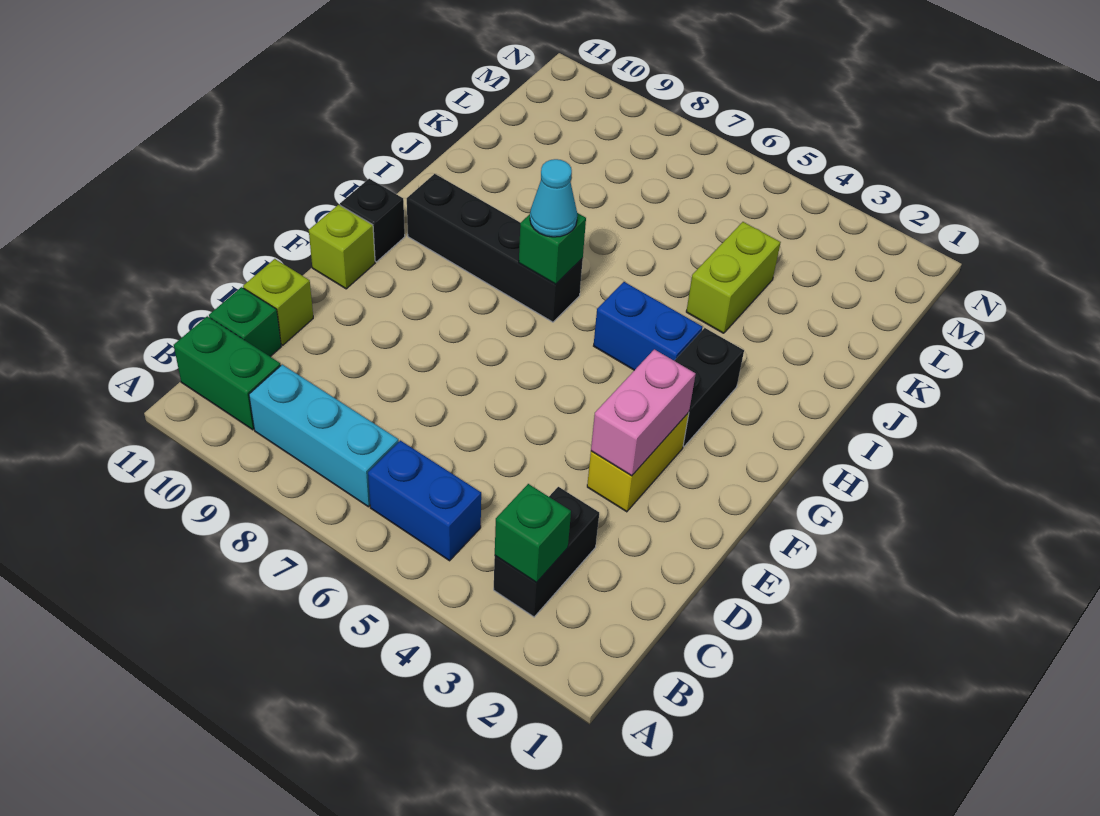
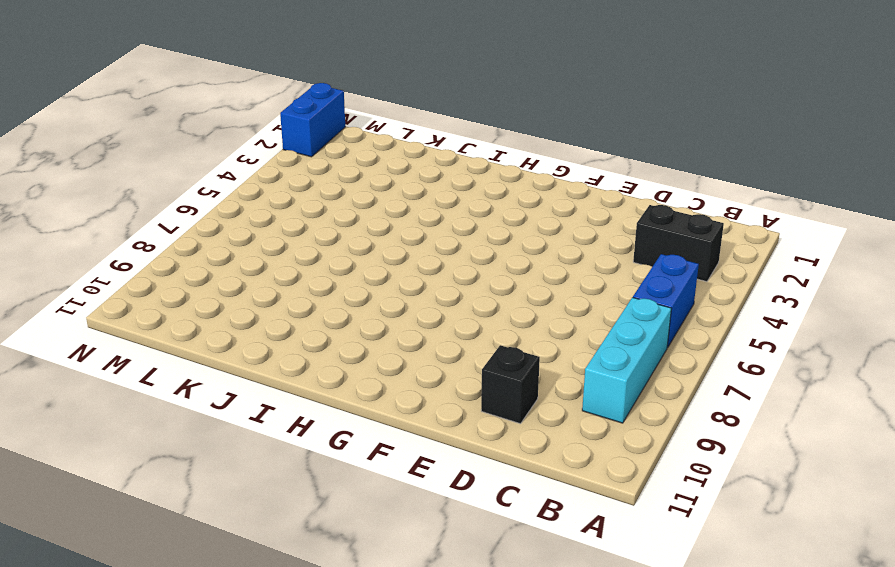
black 1x1 brick [481,345,540,424] -> black 1x1 brick moved to [340,179,405,262]
blue 1x2 brick [280,83,345,157] -> blue 1x2 brick moved to [594,282,703,370]
none -> green 1x2 brick [174,316,281,430]
none -> green 1x1 brick [209,287,281,357]
none -> lime 1x1 brick [243,259,313,345]

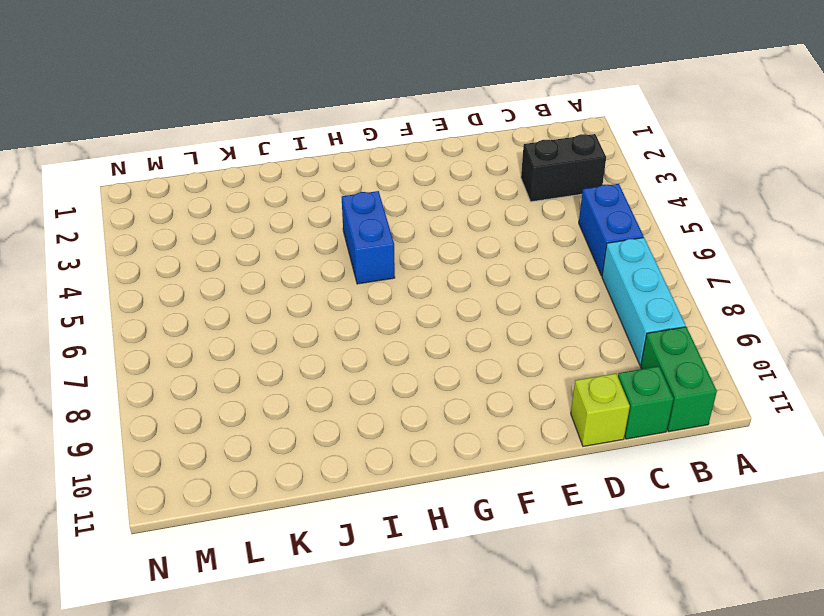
none -> yellow 1x2 brick [587,412,689,512]
none -> lime 1x1 brick [309,205,375,289]
none -> black 1x2 brick [674,328,744,447]

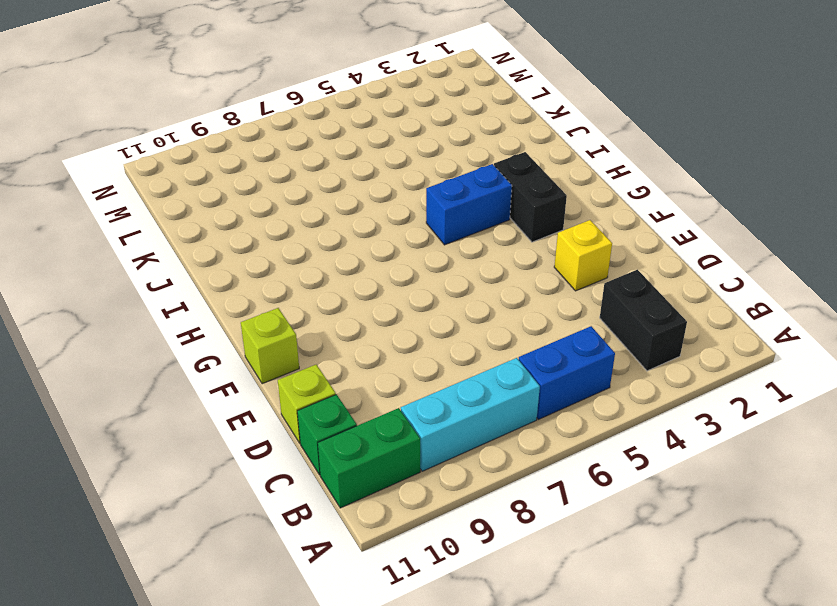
yellow 1x1 brick [554,220,612,291] -> yellow 1x2 brick [587,412,689,512]
none -> black 1x1 brick [340,179,405,262]
none -> black 1x4 brick [407,174,583,322]
none -> lime 1x2 brick [686,222,781,333]

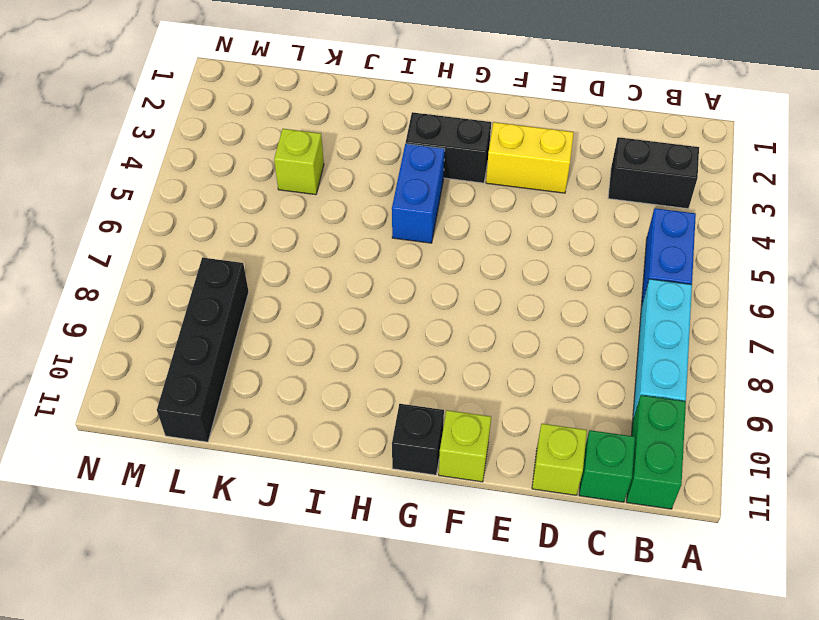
lime 1x1 brick [274,129,324,195] -> lime 1x2 brick [686,222,781,333]
black 1x4 brick [157,257,249,442] -> black 1x4 brick moved to [407,174,583,322]
none -> green 1x1 brick [495,484,571,583]
none -> pink 1x2 brick [591,349,696,476]
none -> green 1x1 brick [519,213,586,284]

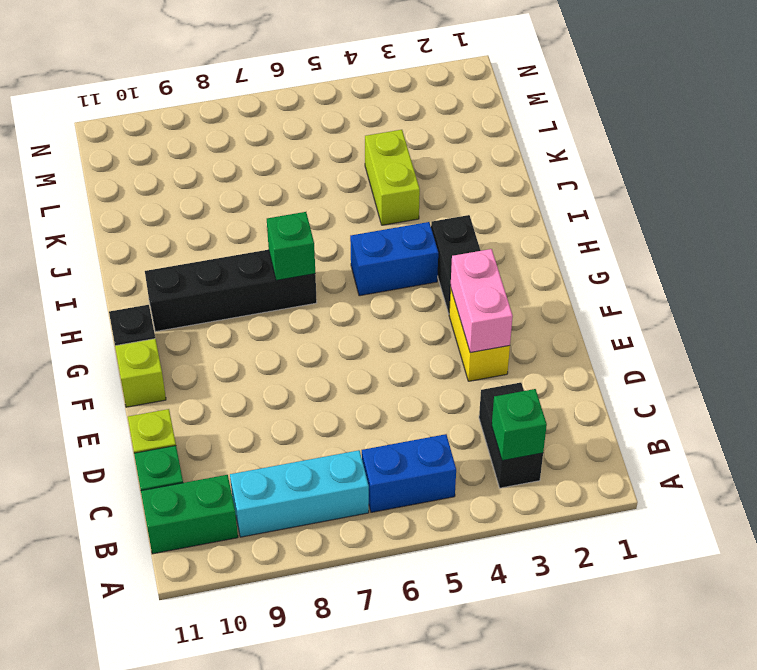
none -> cyan 1x1 cone [530,159,577,237]

